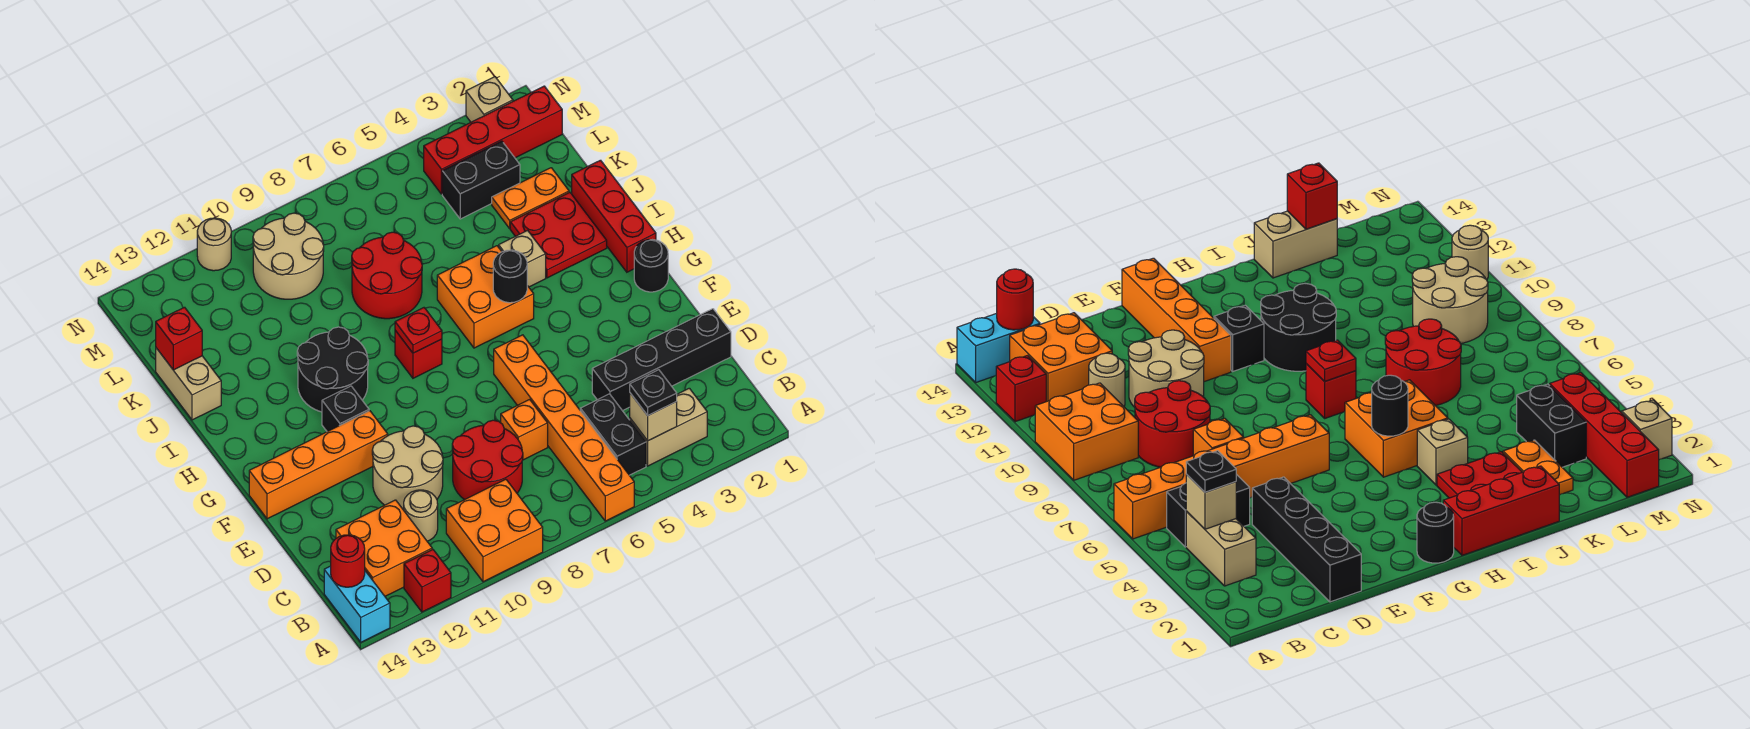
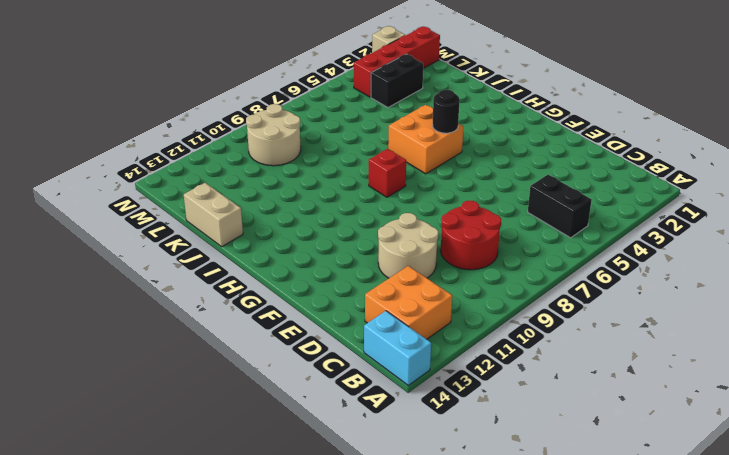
none -> orange 1x6 brick [494,335,634,521]
none -> orange 2x2 brick [446,479,543,582]
none -> red 1x1 brick [404,549,451,612]
none -> tan 1x2 brick [630,388,707,466]

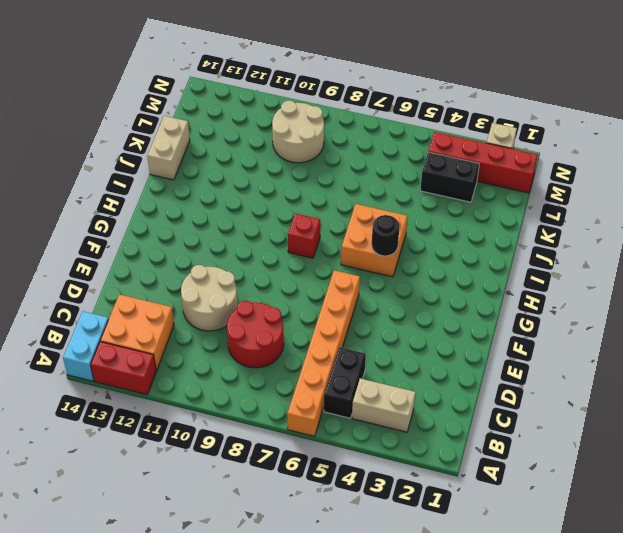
red 1x2 brick [91,342,156,395] -> red 1x1 brick [404,549,451,612]
none -> orange 2x2 brick [446,479,543,582]
none -> tan 1x1 round brick [404,490,438,541]
none -> black 1x4 brick [592,309,731,411]
none -> orange 1x1 brick [501,400,548,460]

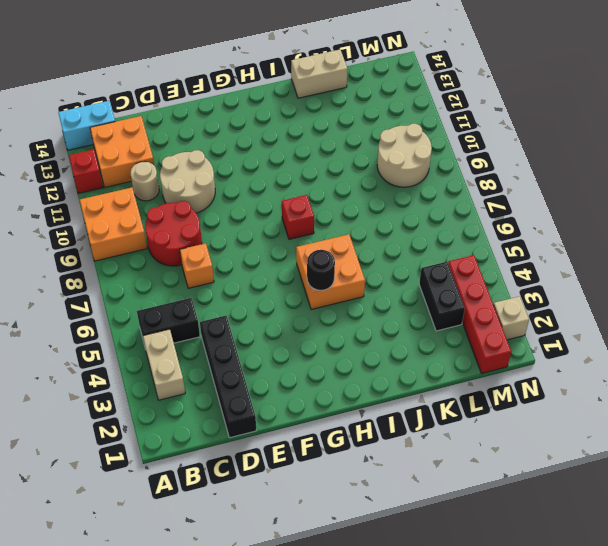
none -> orange 1x6 brick [494,335,634,521]
none -> orange 1x4 brick [249,411,388,519]
none -> black 1x1 round brick [634,240,668,292]
none -> black 1x1 brick [322,386,369,432]

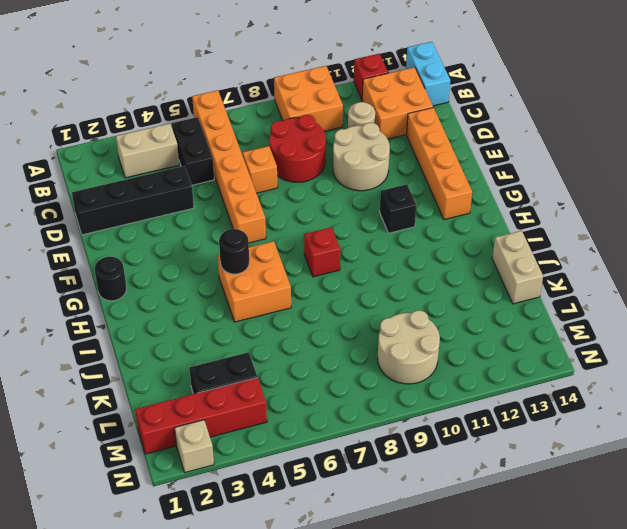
orange 1x4 brick [407,108,472,220] -> orange 1x4 brick turned to [249,411,388,519]
none -> red 1x3 brick [572,160,656,272]
none -> black 2x2 round brick [297,327,368,412]
none -> red 2x2 plate [510,192,607,278]
none -> tan 1x1 brick [499,231,546,287]

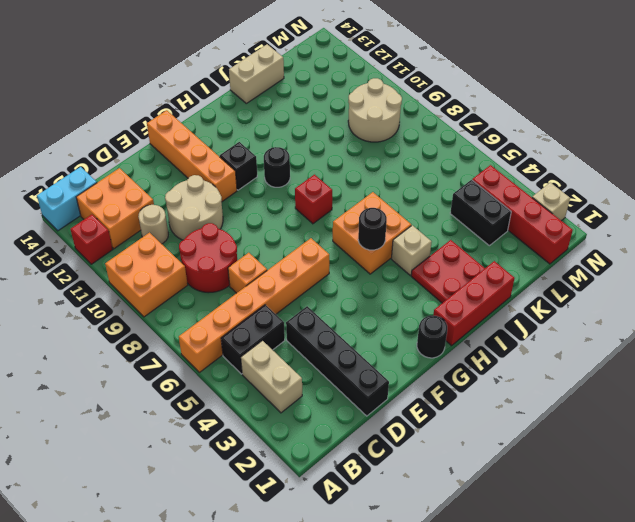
black 1x1 round brick [264,147,290,187] -> black 2x2 round brick [297,327,368,412]
none -> red 2x2 round brick [352,232,422,319]
none -> orange 1x2 plate [492,168,569,228]
none -> tan 1x1 round brick [197,218,231,271]
none -> tan 1x1 brick [630,393,677,441]

